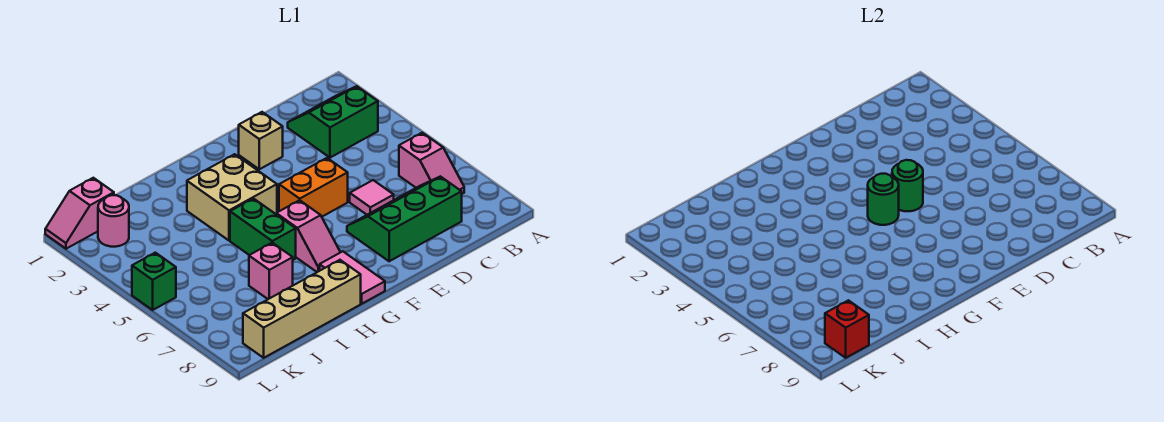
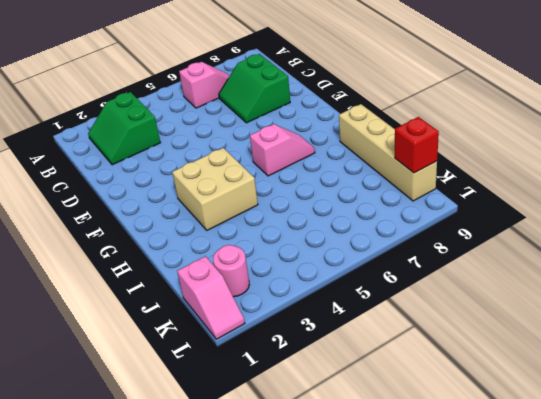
green 2x2 slope [219,54,290,123] -> green 2x3 slope [347,176,462,261]
none -> pink 1x1 tile [350,180,394,215]
none -> tan 1x1 brick [239,112,283,169]
none -> orange 1x2 brick [279,158,348,217]

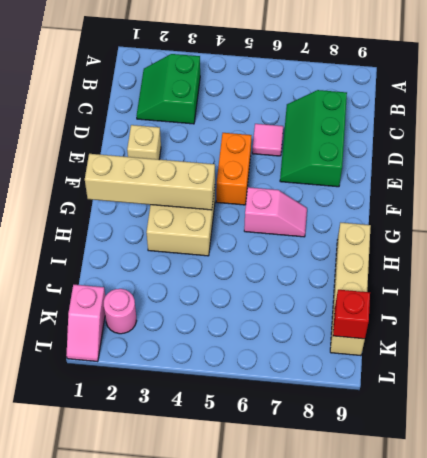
tan 1x4 brick [85,154,215,210] -> none
none -> pink 1x2 slope [399,133,464,194]
none -> pink 1x2 tile [320,251,385,304]
none -> green 1x2 brick [230,199,296,260]

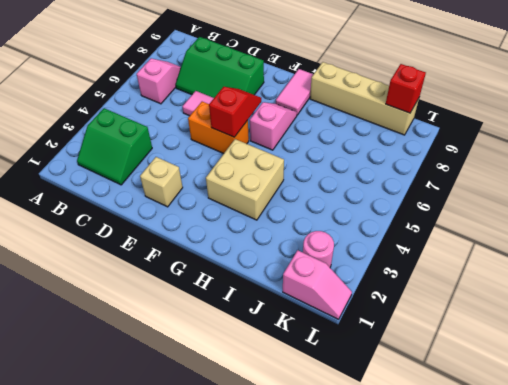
red 1x2 slope [209,87,261,137] -> green 1x1 round brick [868,174,899,225]
none -> green 1x2 brick [230,199,296,260]
none -> pink 1x1 brick [249,243,293,299]
none -> green 1x1 brick [132,253,176,310]

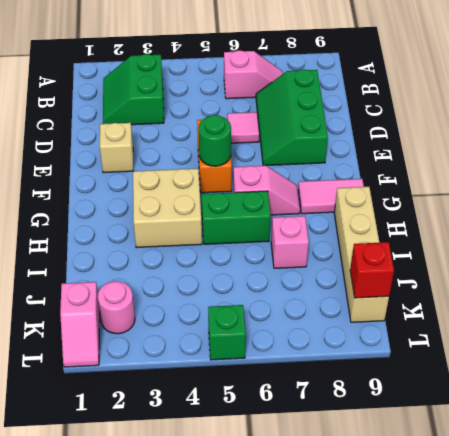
none -> green 1x1 round brick [892,160,923,211]

